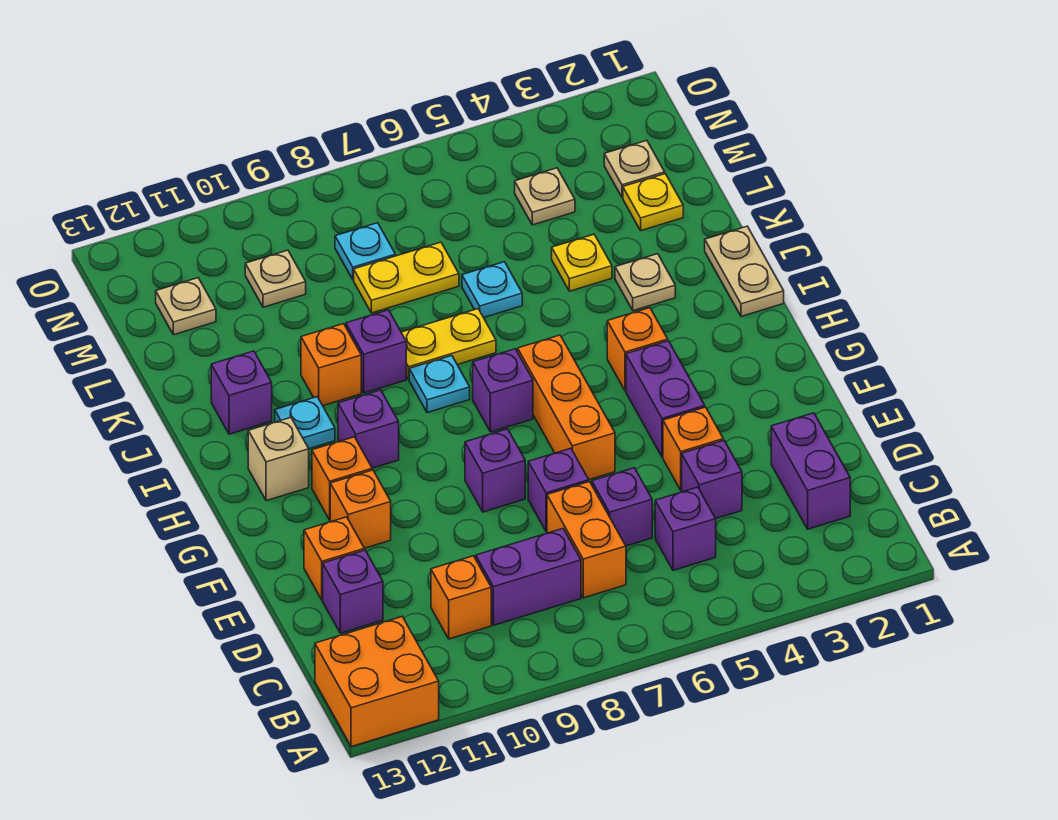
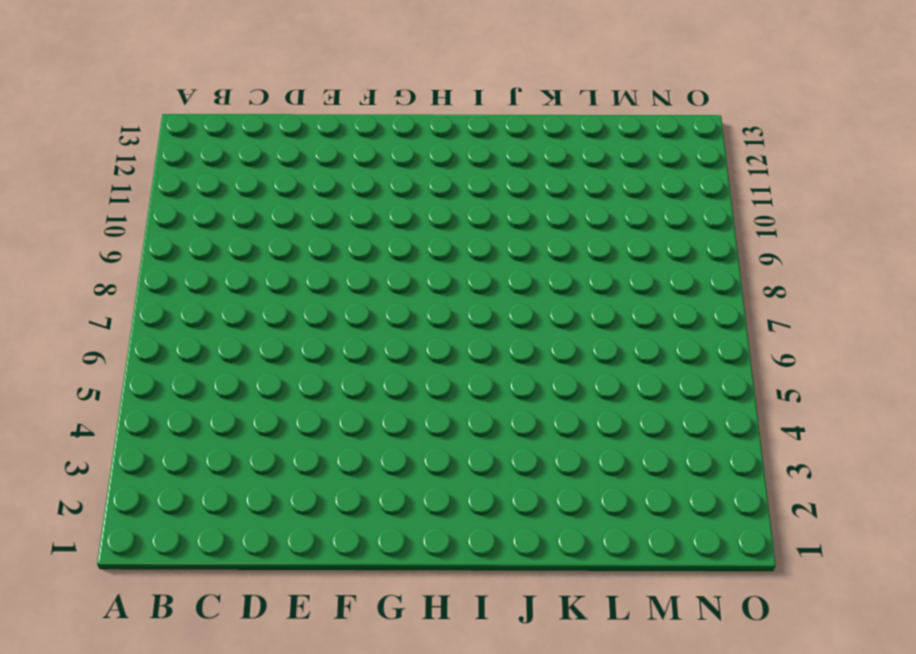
none -> orange 2x2 brick [315,617,439,747]
none -> purple 1x2 brick [771,413,850,529]
none -> purple 1x1 brick [655,487,716,570]
none -> orange 1x2 brick [547,482,626,598]

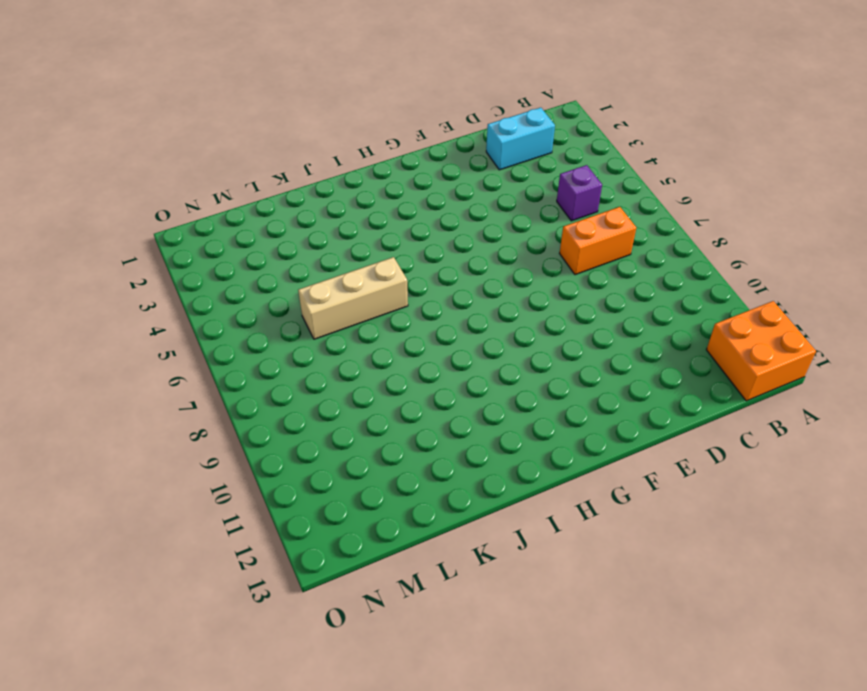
cyan 1x2 brick [486,108,555,170] -> purple 1x2 brick [771,413,850,529]
tan 1x3 brick [298,257,408,339] -> cyan 1x1 plate [462,262,522,318]
none -> purple 1x2 brick [476,529,581,625]
none -> orange 1x1 brick [431,556,491,639]
none -> purple 1x1 brick [682,440,742,518]
none -> purple 1x1 brick [592,468,652,546]

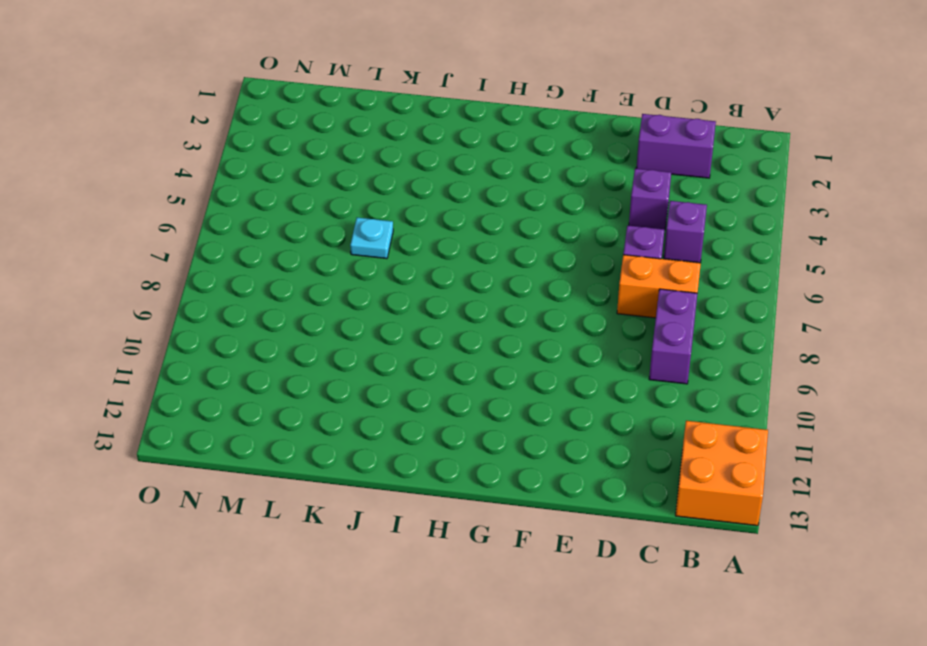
none -> orange 1x1 brick [431,556,491,639]
none -> purple 1x1 brick [323,550,383,633]
none -> orange 1x1 brick [663,407,723,490]
none -> purple 1x1 brick [528,448,589,532]

